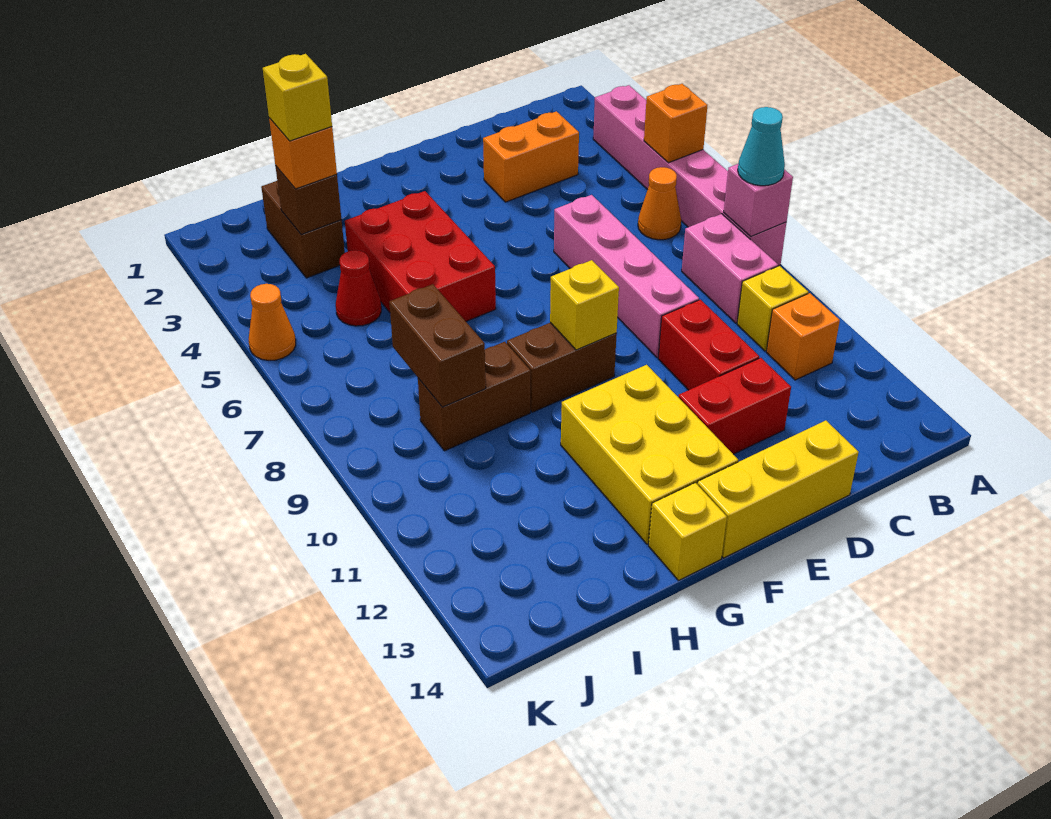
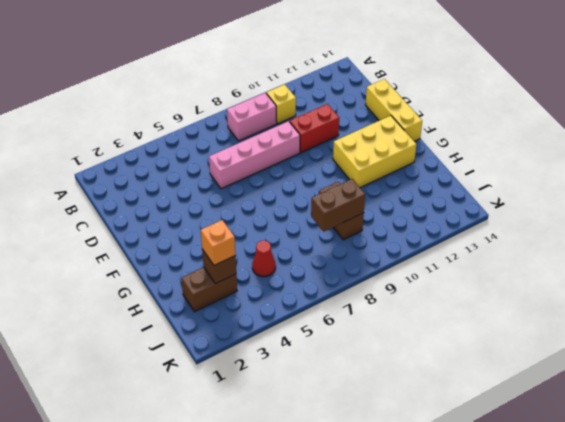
none -> pink 1x6 brick [593,85,787,266]
none -> orange 1x1 cone [638,167,681,240]
none -> orange 1x1 brick [766,293,840,380]

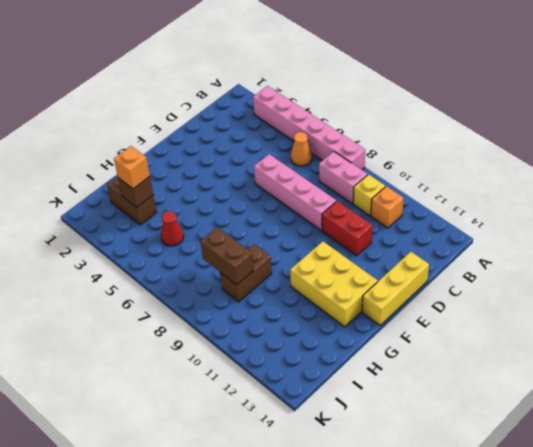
none -> orange 1x2 brick [483,111,579,202]
none -> red 1x2 brick [679,358,791,454]
none -> brown 1x2 brick [507,323,617,412]

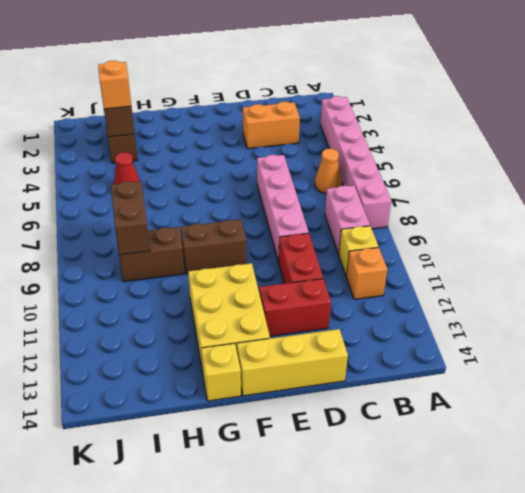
none -> red 2x3 brick [345,191,496,321]
none -> orange 1x1 cone [249,284,296,361]
none -> orange 1x1 brick [644,84,707,163]

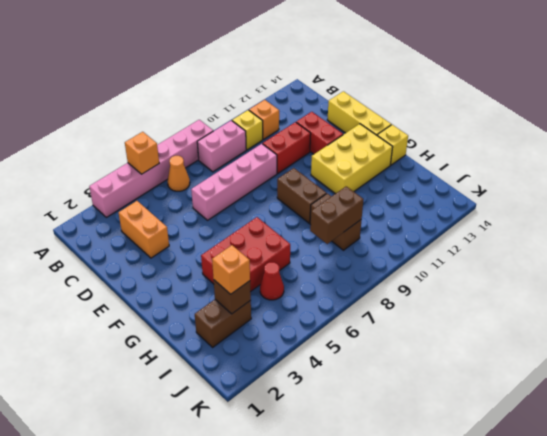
none -> orange 1x1 cone [249,284,296,361]
none -> pink 1x1 brick [724,164,793,237]
none -> yellow 1x1 brick [550,260,619,350]

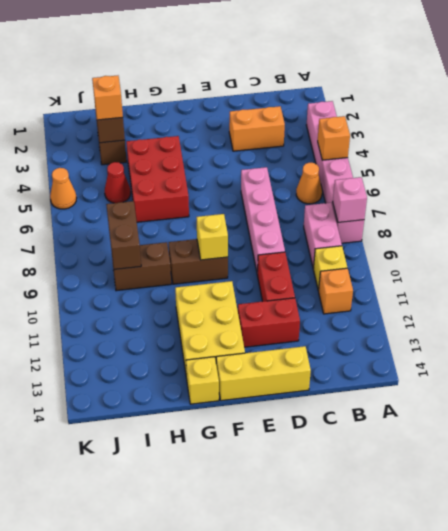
none -> cyan 1x1 cone [738,107,785,186]
none -> yellow 1x1 brick [263,54,332,141]

